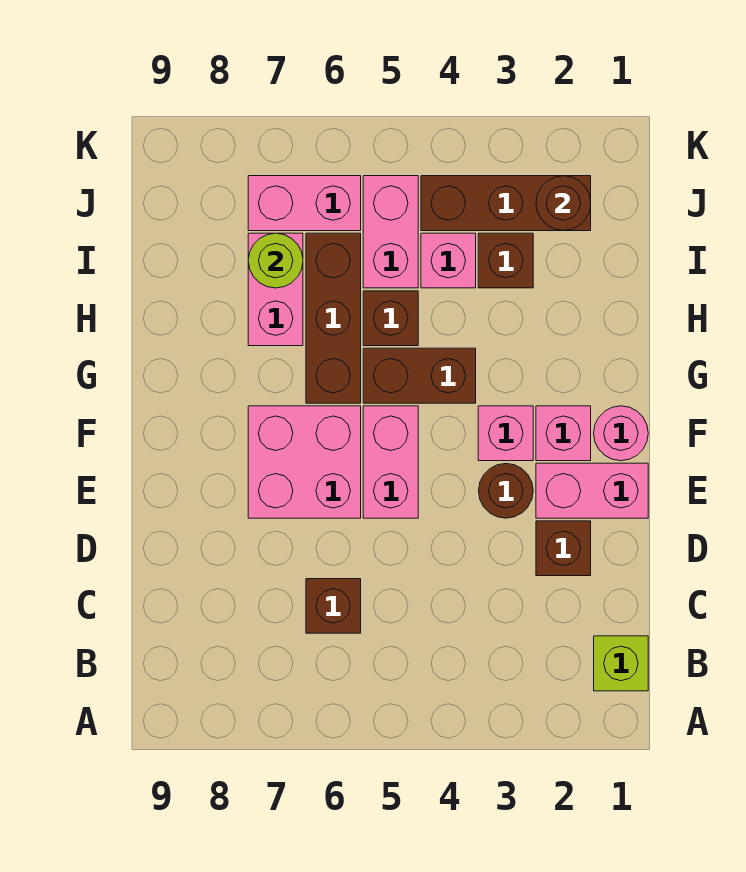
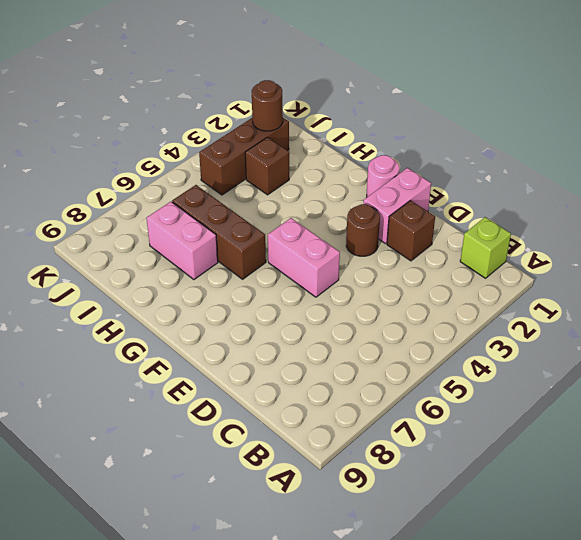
none -> brown 1x1 brick [306,579,361,633]
none -> pink 2x2 brick [248,406,361,518]
none -> pink 1x1 brick [536,406,591,461]

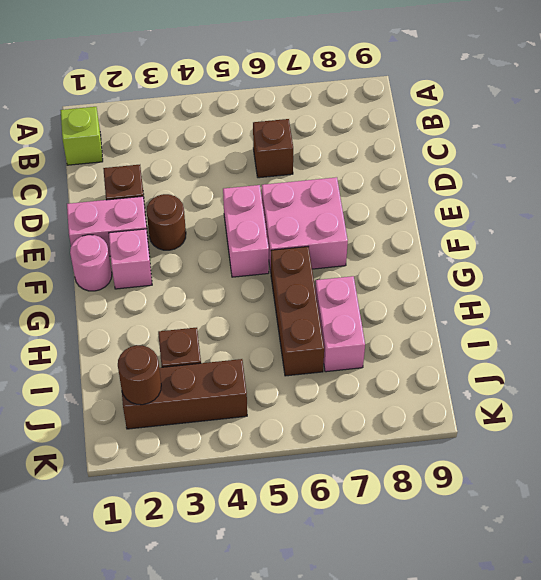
none -> pink 1x1 brick [478,406,533,461]
none -> brown 1x2 brick [363,348,476,403]
none -> brown 1x1 brick [363,291,418,346]

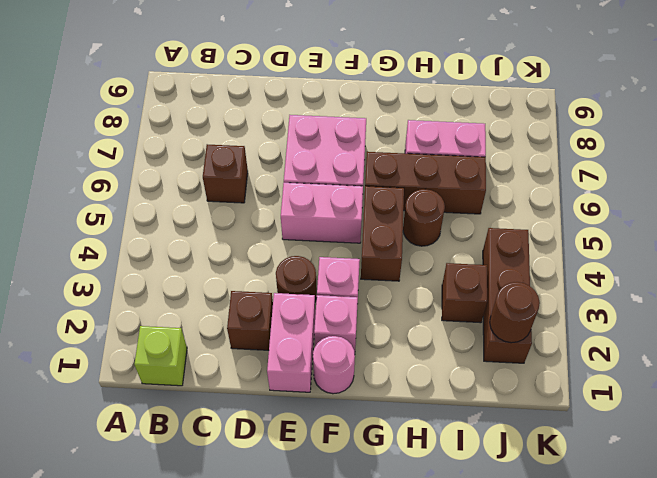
brown 1x1 round brick [403,189,445,246] -> brown 1x1 brick [363,291,418,346]
none -> pink 1x1 brick [421,233,476,288]
none -> pink 1x2 brick [363,176,418,288]
none -> pink 1x2 brick [248,176,361,231]

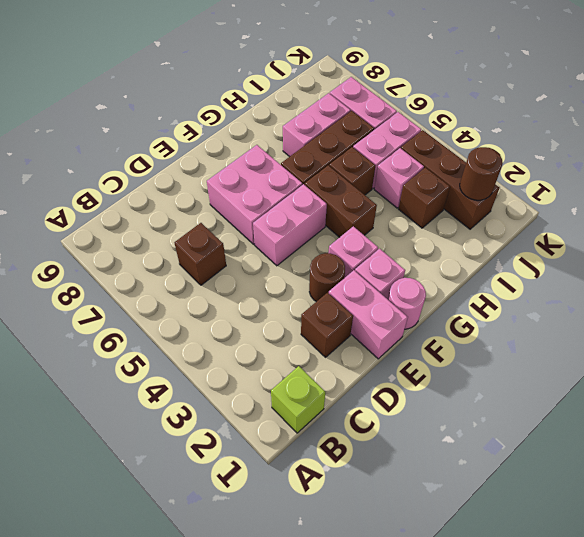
none -> lime 1x1 round brick [248,233,303,288]

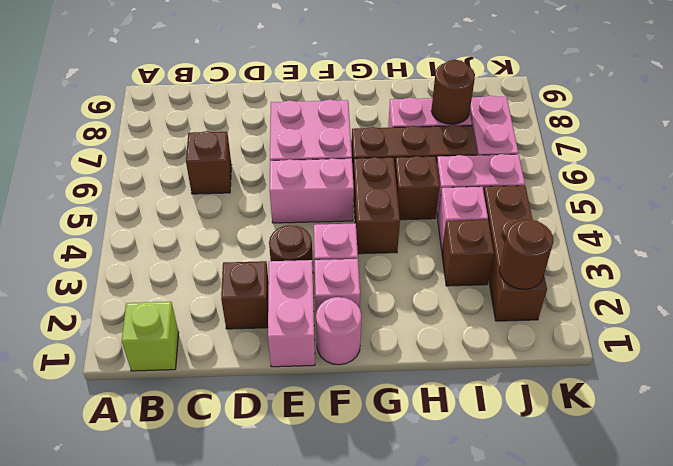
brown 1x1 round brick [431,60,475,124] -> lime 1x1 round brick [248,233,303,288]

